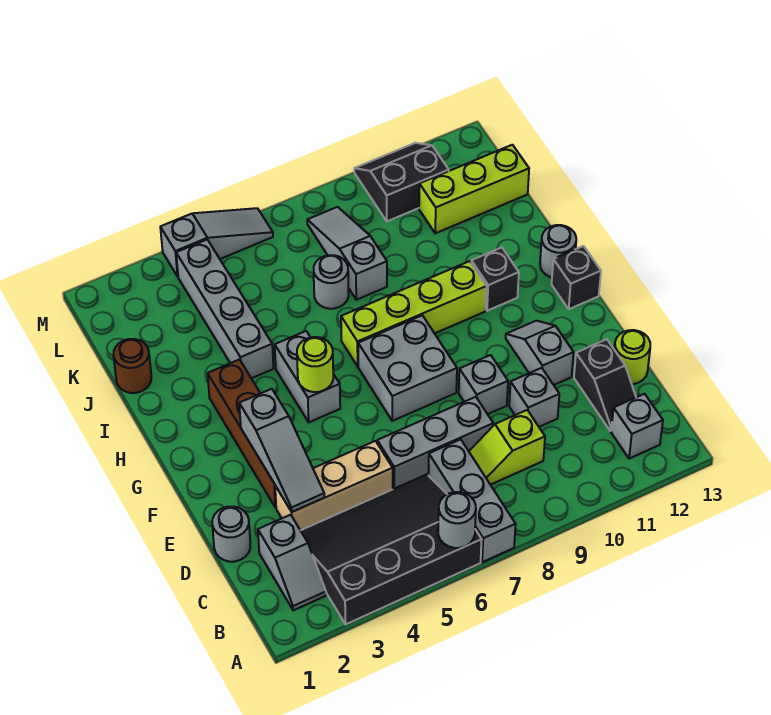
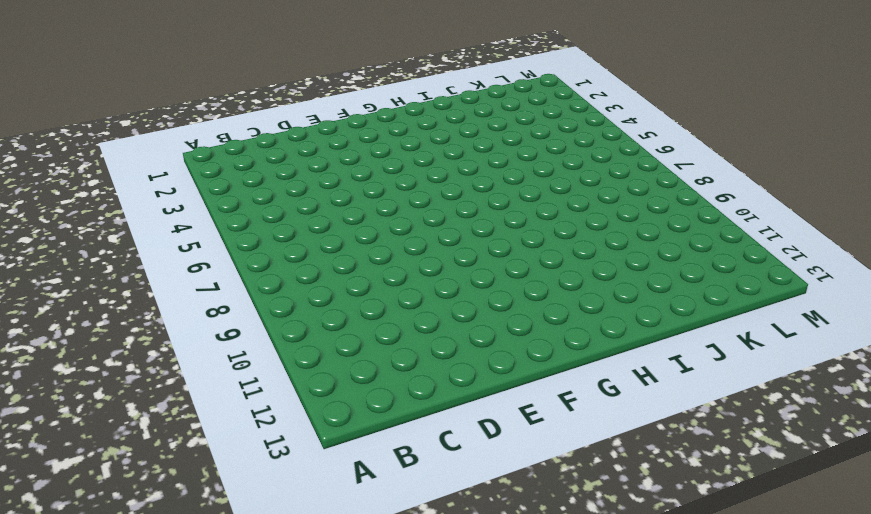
none -> black 3x4 slope [301,474,482,624]
none -> grey 1x3 brick [428,439,516,562]
none -> grey 1x2 slope [258,515,326,610]
none -> grey 1x1 brick [611,394,663,459]

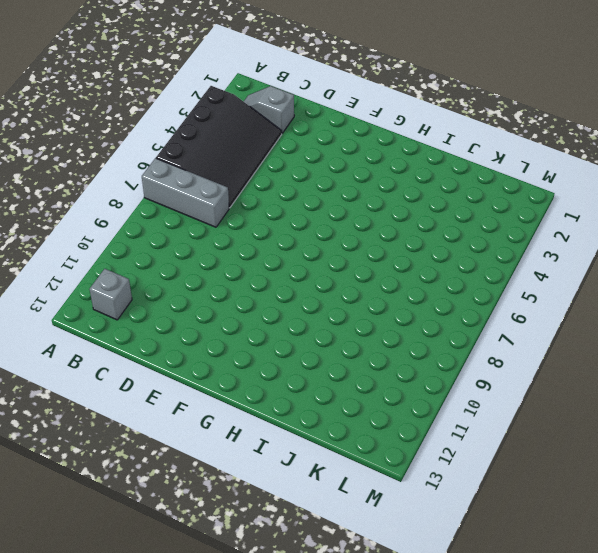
none -> lime 1x2 slope [469,410,545,485]
none -> black 1x2 slope [574,339,636,431]
none -> grey 1x1 round brick [212,507,250,562]
none -> tan 1x3 brick [275,441,393,530]

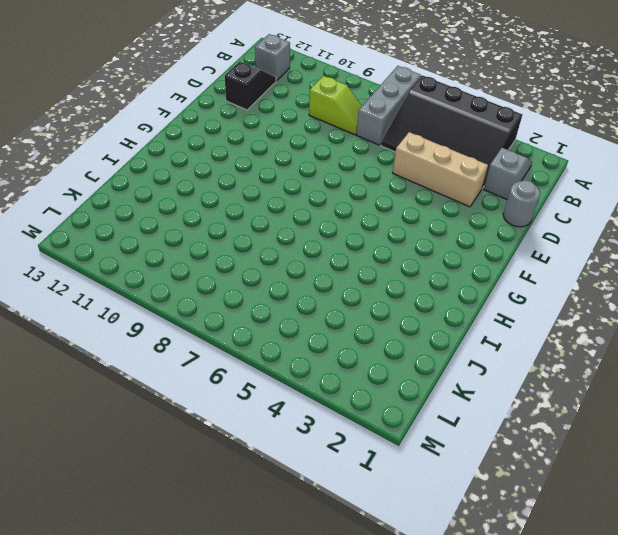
none -> grey 1x3 brick [377,397,493,489]
none -> grey 1x1 brick [509,368,559,427]
none -> lime 1x1 round brick [614,330,650,384]
none -> brown 1x4 brick [208,359,276,508]

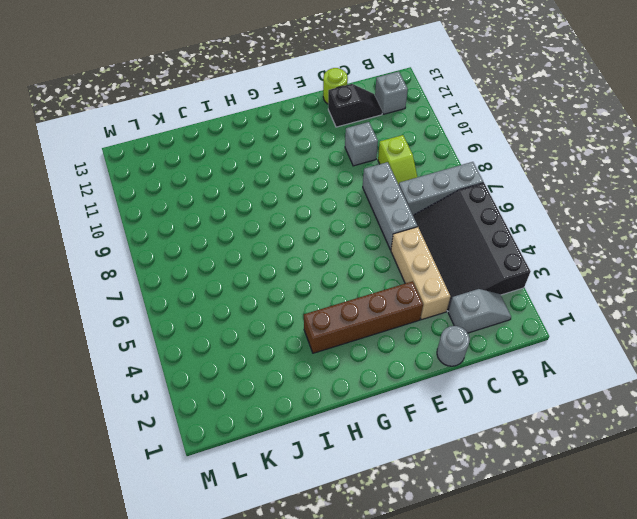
none -> grey 1x1 brick [459,355,508,414]
none -> grey 1x2 slope [506,321,574,385]
none -> grey 2x2 brick [358,315,457,421]
none -> grey 1x2 brick [275,331,340,422]

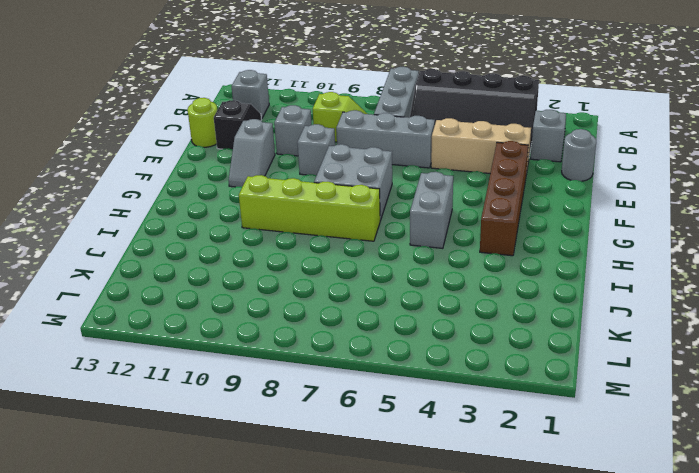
none -> black 1x1 brick [552,246,601,309]
none -> black 1x1 brick [471,247,519,311]
none -> grey 1x1 round brick [540,225,576,277]
none -> grey 1x4 brick [176,240,273,378]

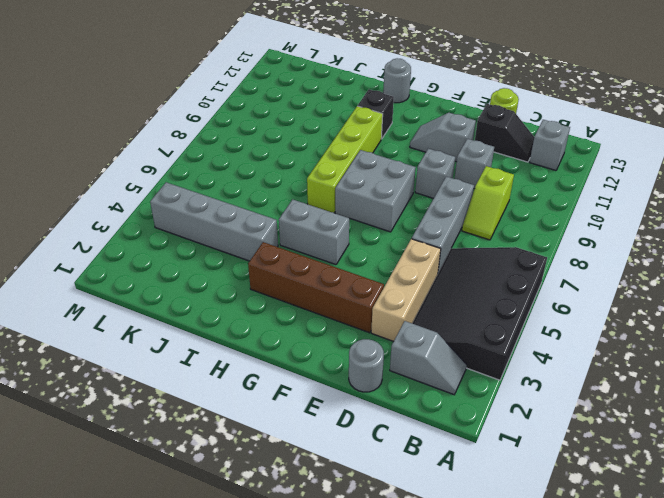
none -> grey 1x3 brick [428,439,516,562]
none -> black 1x1 brick [552,246,601,309]
none -> brown 1x1 round brick [113,339,151,393]
none -> grey 1x1 round brick [314,255,349,309]

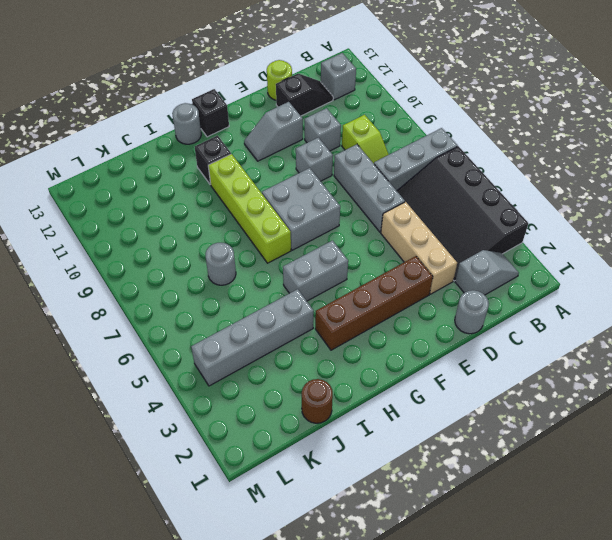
none -> grey 1x3 slope [307,207,387,300]
none -> lime 1x3 brick [419,145,529,233]
none -> black 2x2 slope [354,143,449,221]
none -> grey 1x3 slope [160,208,273,276]

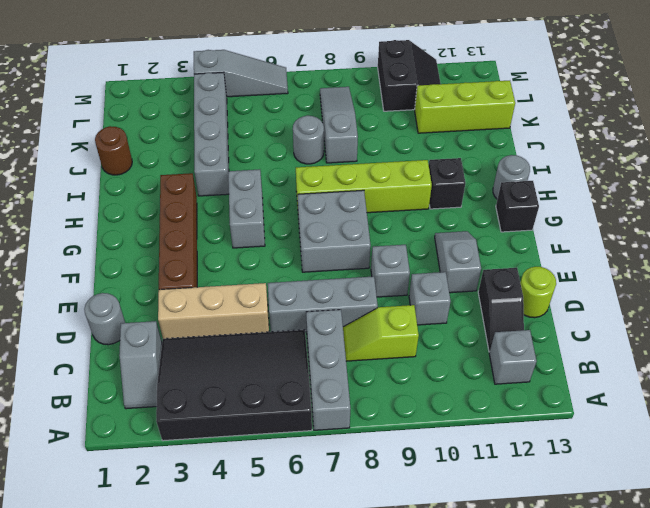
black 2x2 slope [378,40,441,111] -> black 2x2 slope turned to [354,143,449,221]
none -> grey 1x1 round brick [438,492,476,548]
none -> grey 1x3 slope [239,389,324,512]
none -> lime 1x1 round brick [297,337,333,392]

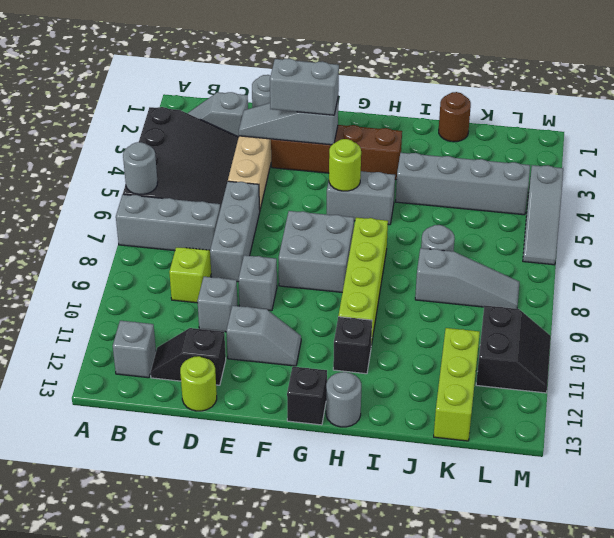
grey 1x2 brick [270,58,339,115] -> none

